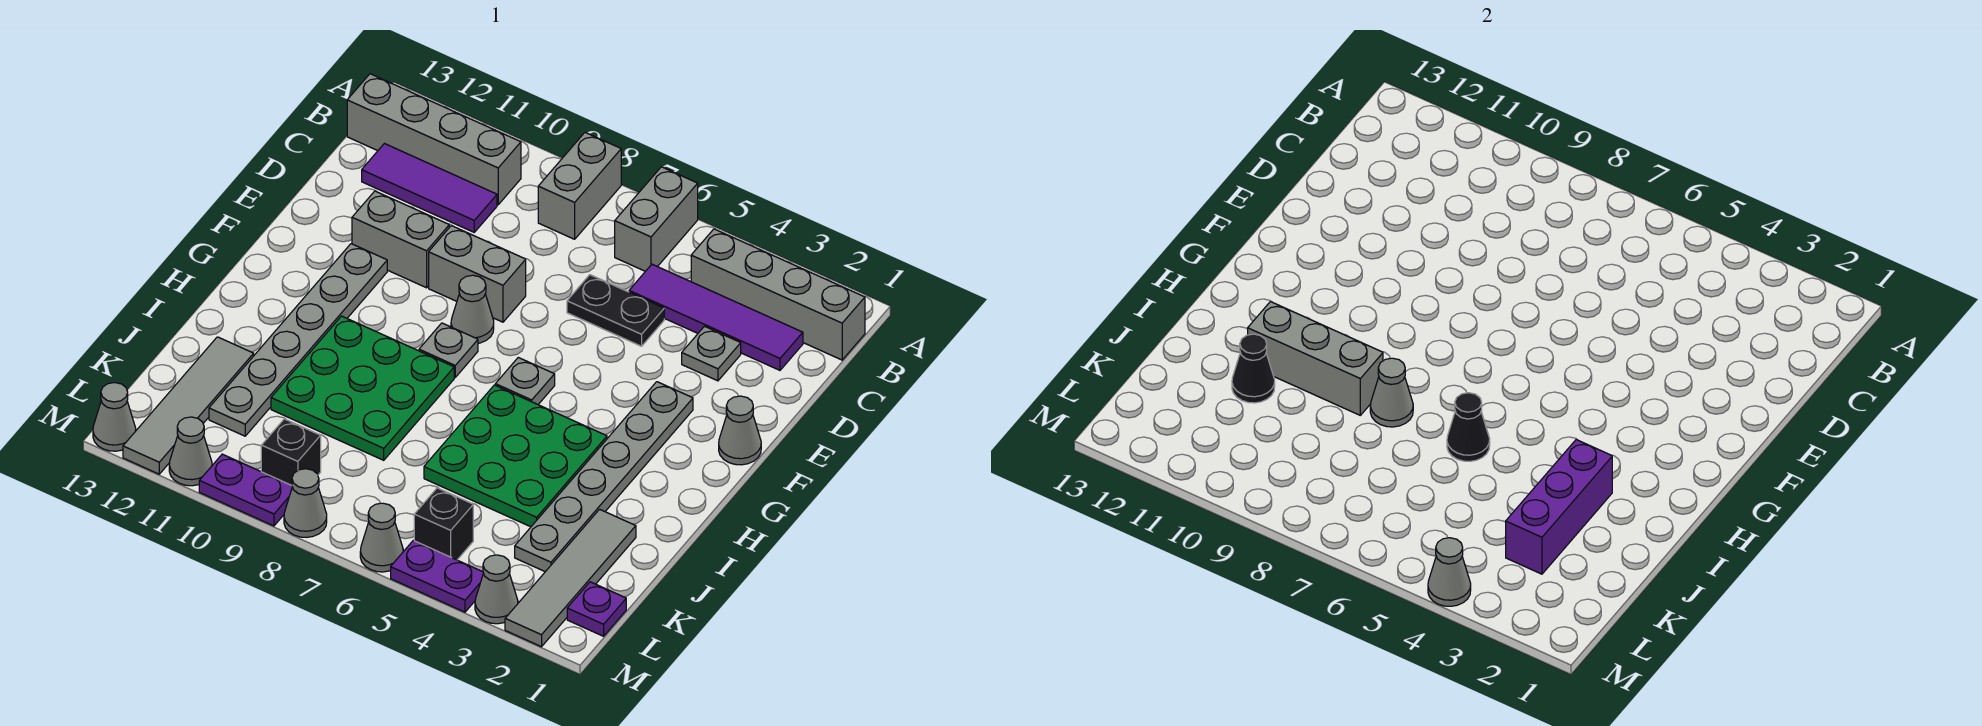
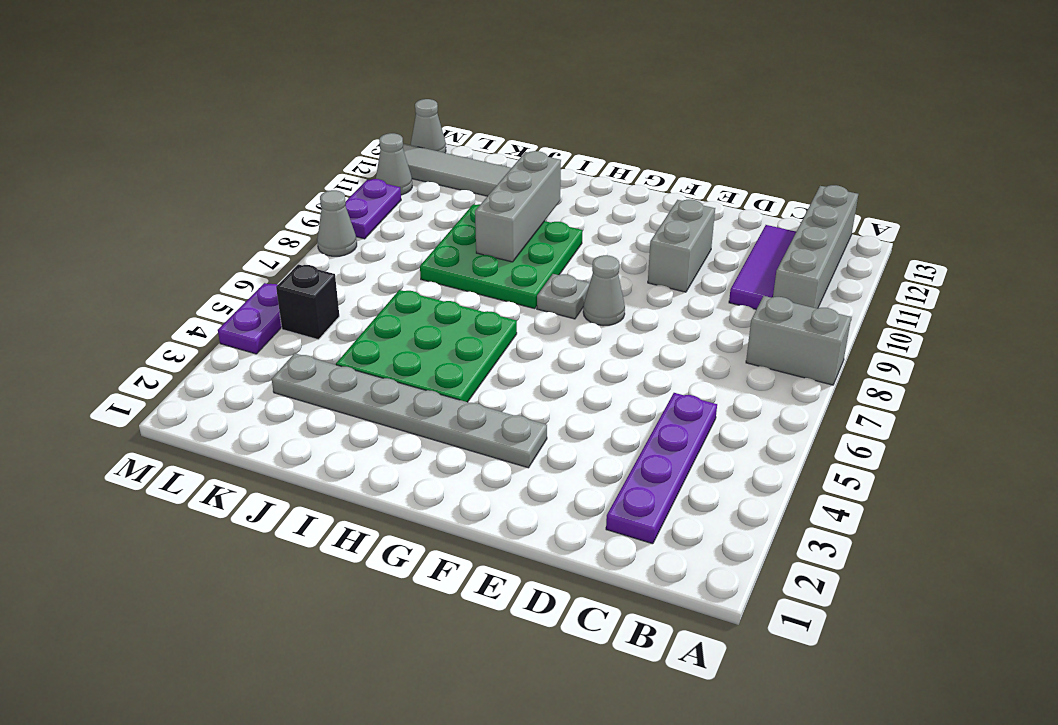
purple 1x4 plate [606,393,717,544] -> purple 1x4 tile [629,264,803,370]
none -> grey 1x2 brick [615,167,698,271]
none -> grey 1x4 brick [691,229,865,360]
none -> grey 1x1 plate [682,326,741,381]
none -> black 1x2 plate [567,275,664,346]

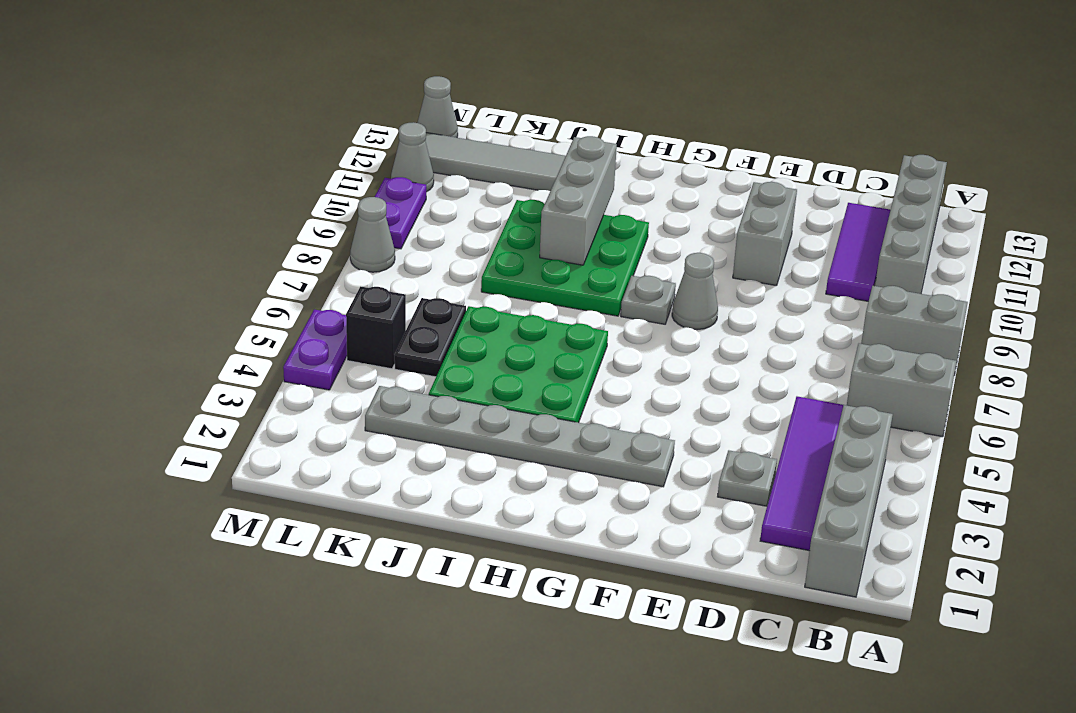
black 1x2 plate [394,298,466,377] -> black 1x2 plate moved to [567,275,664,346]
none -> grey 1x2 brick [429,226,526,322]
none -> grey 1x1 cone [719,396,761,465]
none -> grey 1x6 plate [209,244,387,436]
none -> grey 1x1 plate [495,358,555,404]

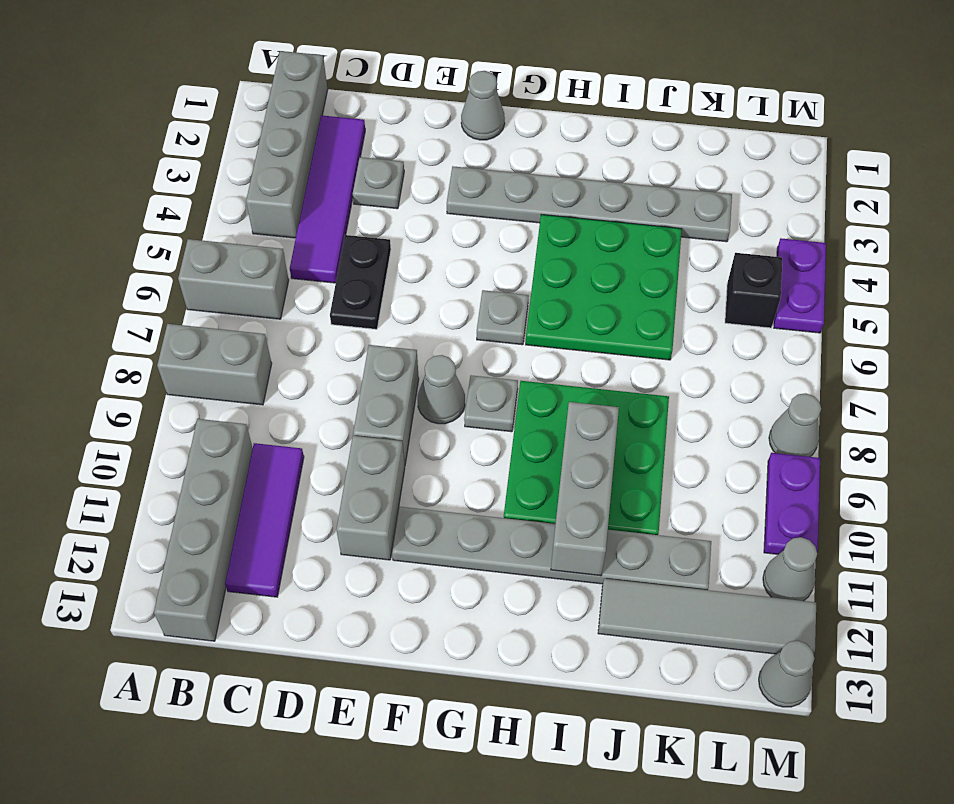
none -> grey 1x4 tile [505,509,636,647]
none -> purple 1x1 plate [567,582,626,636]
none -> black 1x1 brick [261,419,321,485]
none -> grey 1x1 cone [475,555,518,624]

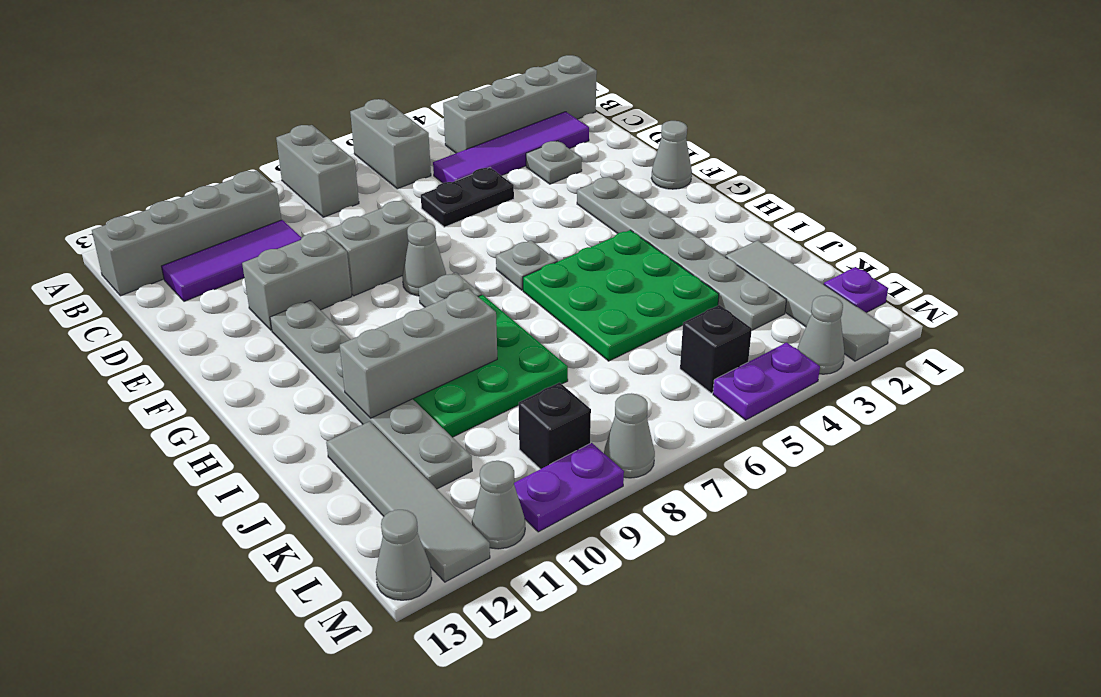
none -> grey 1x1 cone [360,503,403,572]
none -> purple 1x3 brick [1506,440,1612,574]
none -> black 1x1 cone [1447,393,1490,461]
none -> grey 1x1 cone [1370,358,1413,427]

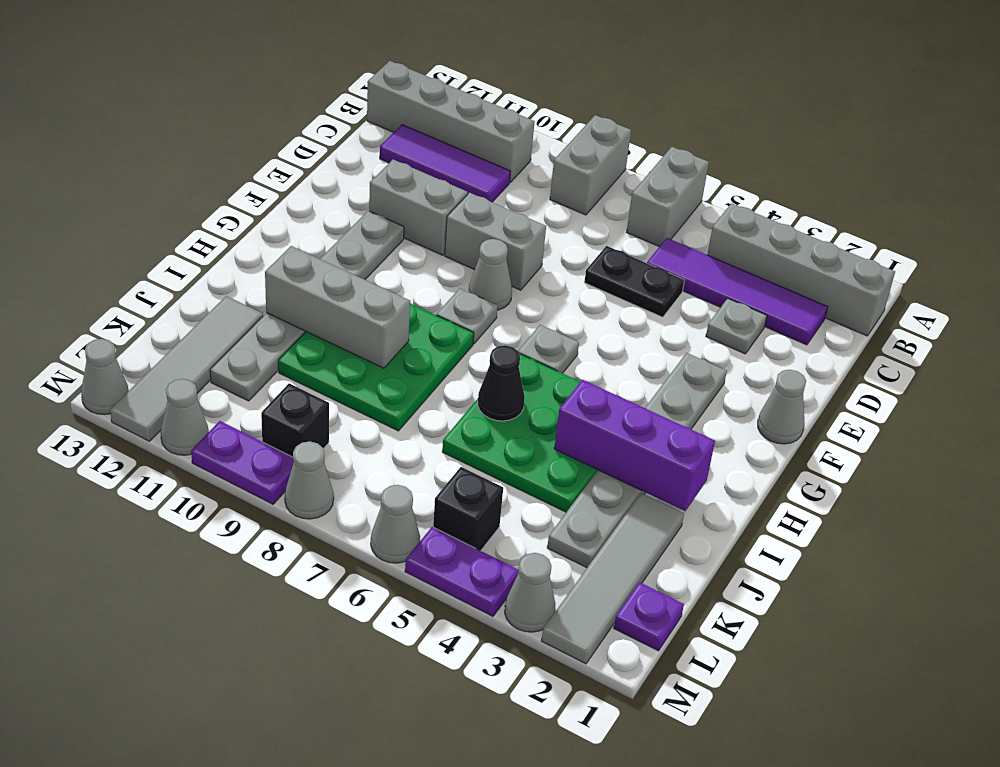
purple 1x3 brick [554,380,715,511] -> purple 1x3 brick turned to [1506,440,1612,574]
none -> grey 1x1 cone [1370,358,1413,427]
none -> black 1x1 cone [1232,334,1275,403]
none -> grey 1x1 cone [1428,538,1471,606]

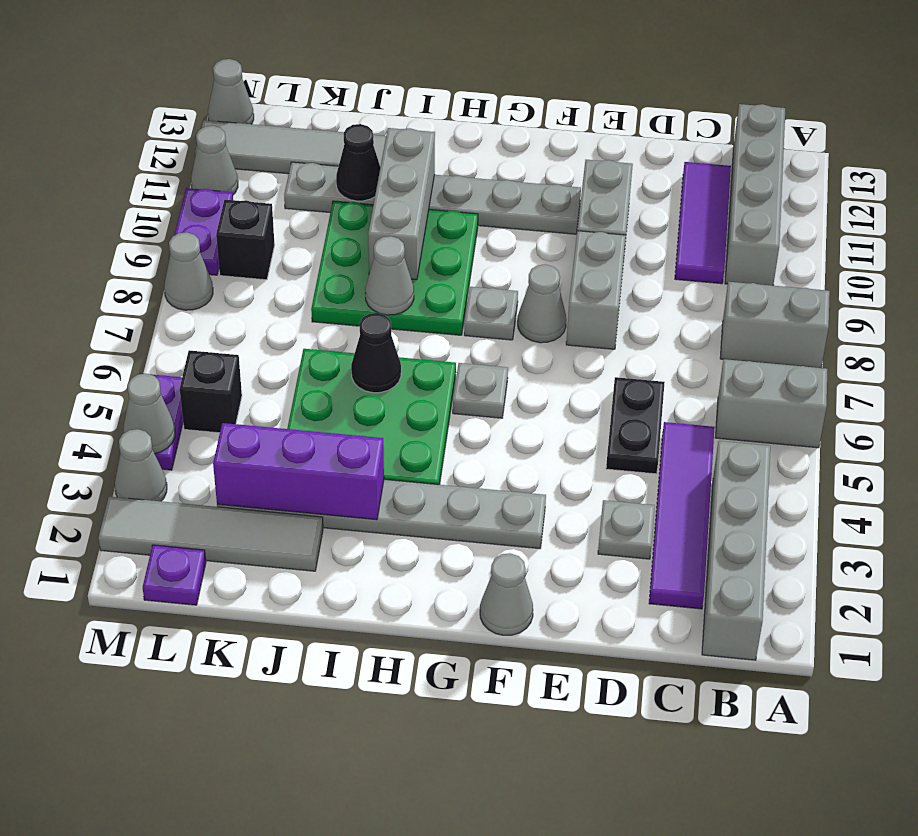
none -> grey 1x1 cone [360,503,403,572]

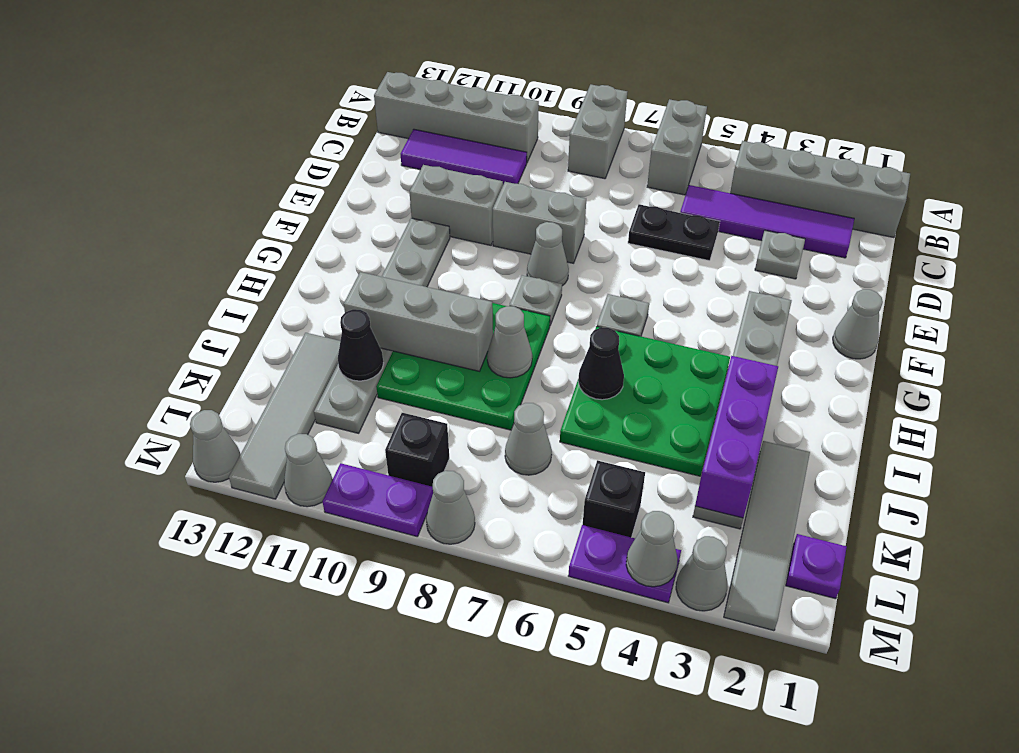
grey 1x1 cone [505,403,552,475] -> grey 1x1 cone moved to [360,503,403,572]

